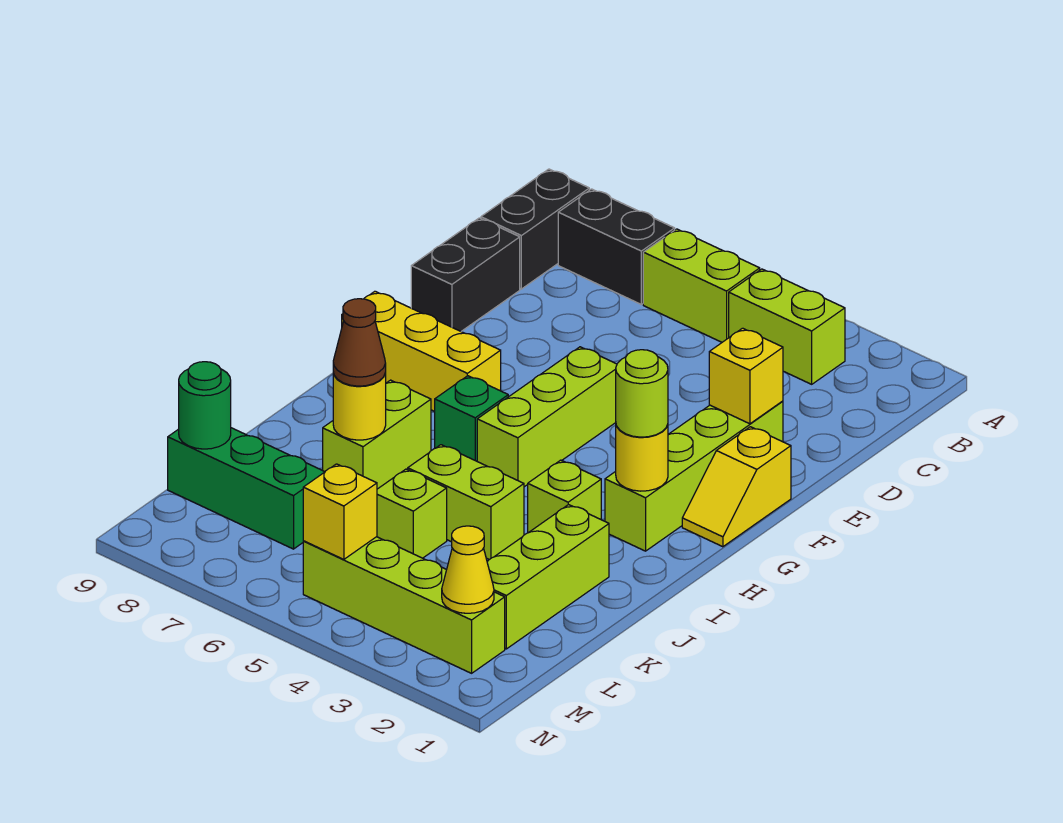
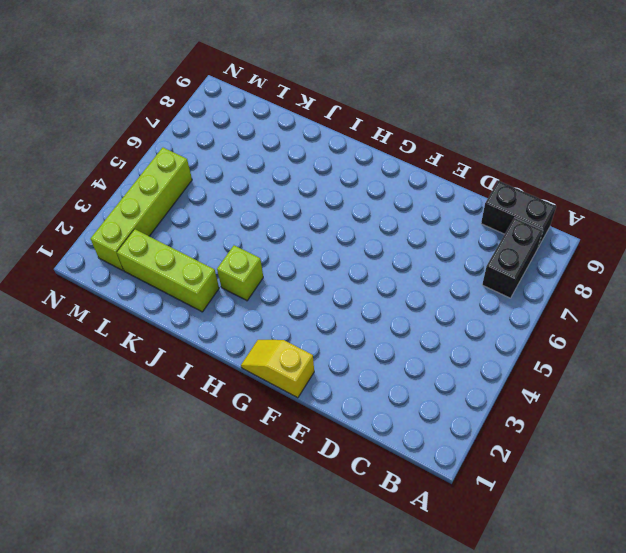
none -> lime 1x2 brick [729,269,845,384]
none -> lime 1x2 brick [643,229,760,342]
none -> black 1x2 brick [411,218,520,331]

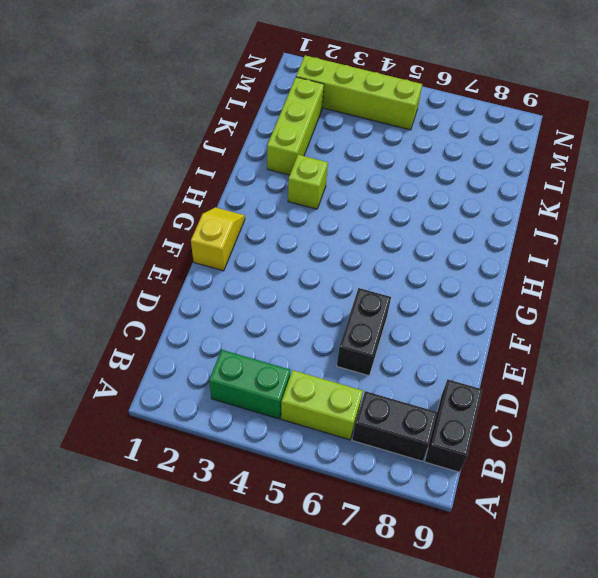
green 1x2 brick [209,350,291,419] -> lime 1x2 brick [729,269,845,384]
black 1x2 brick [337,288,391,376] -> black 1x2 brick moved to [411,218,520,331]
none -> lime 1x4 brick [605,401,783,551]
none -> lime 1x3 brick [477,347,617,487]
none -> yellow 1x3 brick [342,291,501,411]

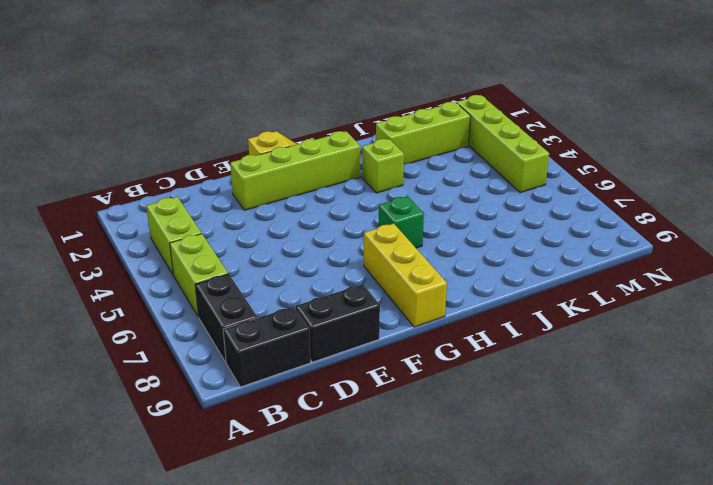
none -> lime 1x3 brick [477,347,617,487]
none -> lime 1x2 brick [323,380,431,489]
none -> lime 1x2 brick [408,445,524,560]

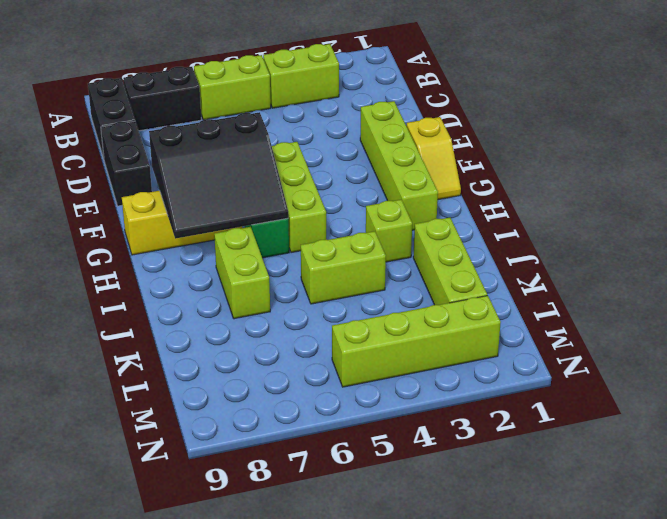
black 3x3 slope [149,112,288,239] -> none
none -> lime 1x1 brick [377,469,447,558]
none -> green 1x3 brick [168,428,325,549]
none -> yellow 1x1 brick [709,328,783,424]

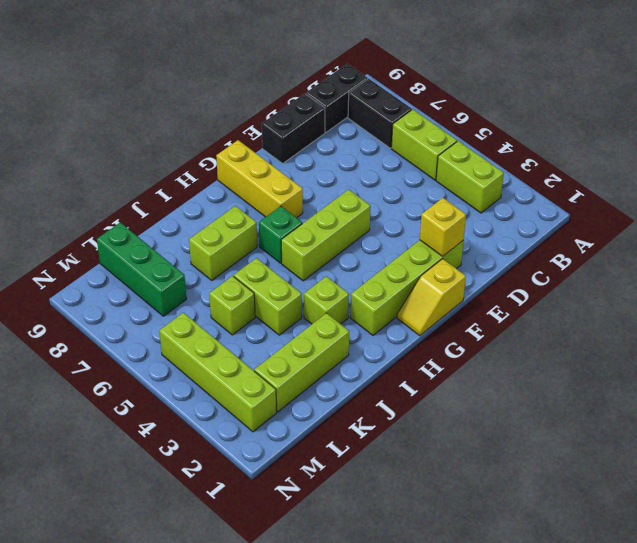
none -> yellow 1x1 round brick [616,425,668,491]
none -> yellow 1x1 round brick [333,373,386,440]
none -> green 1x1 round brick [179,362,231,449]

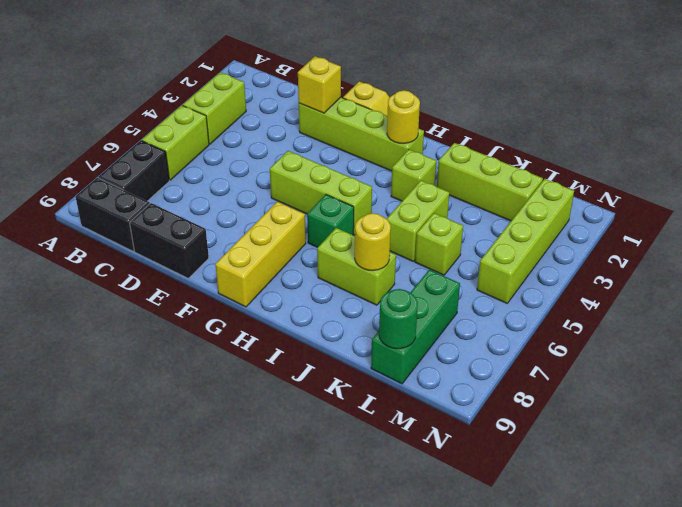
none -> yellow 1x1 cone [442,526,494,613]
none -> yellow 1x1 brick [303,464,377,559]
none -> lime 1x1 round brick [616,350,668,437]

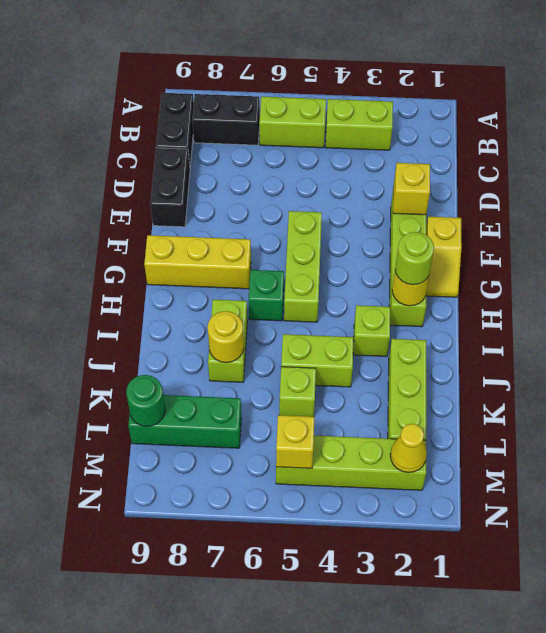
none -> brown 1x1 cone [333,299,386,386]

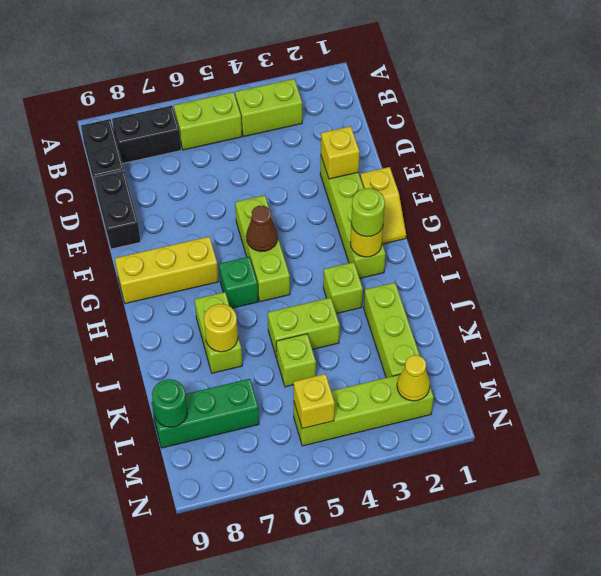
brown 1x1 cone [246,206,278,252] -> brown 1x1 cone moved to [333,299,386,386]

